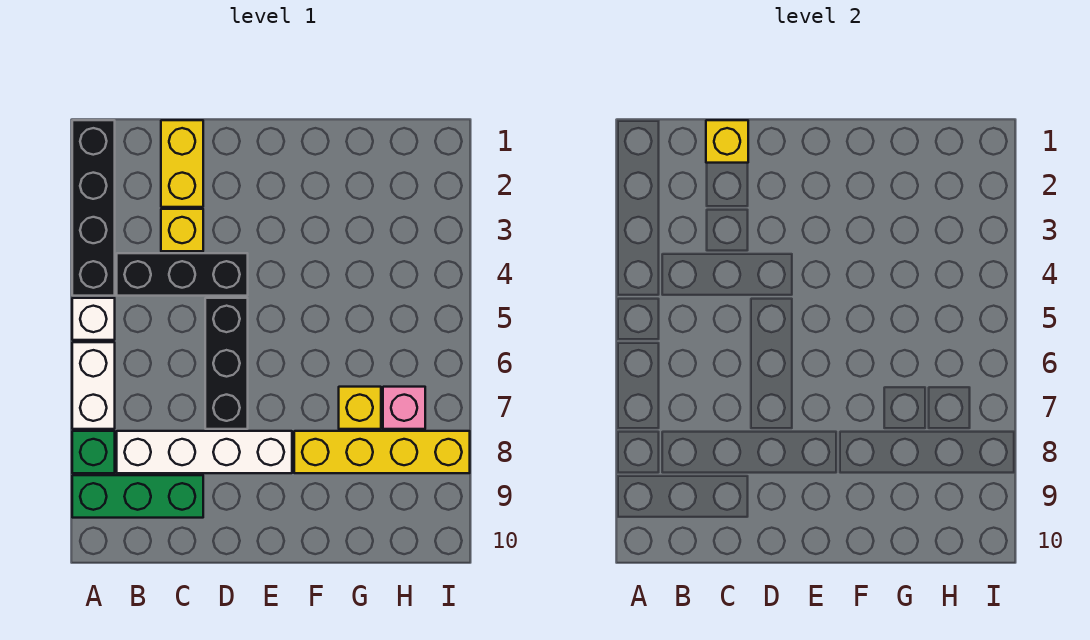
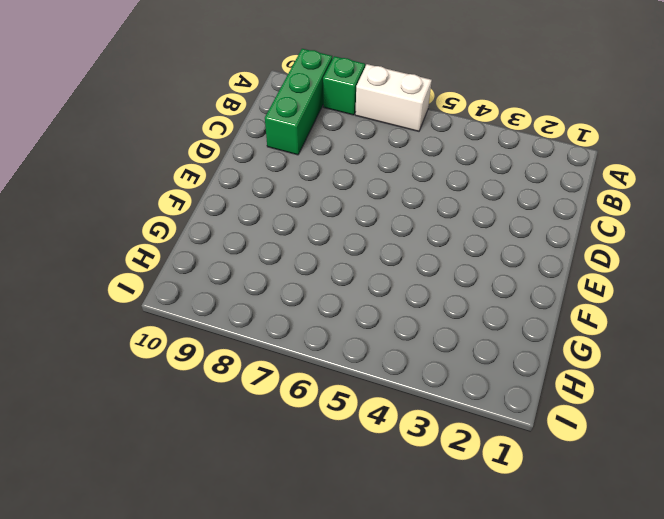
none -> black 1x4 brick [72,120,115,296]
none -> white 1x1 brick [72,298,115,340]
none -> black 1x3 brick [117,253,248,296]

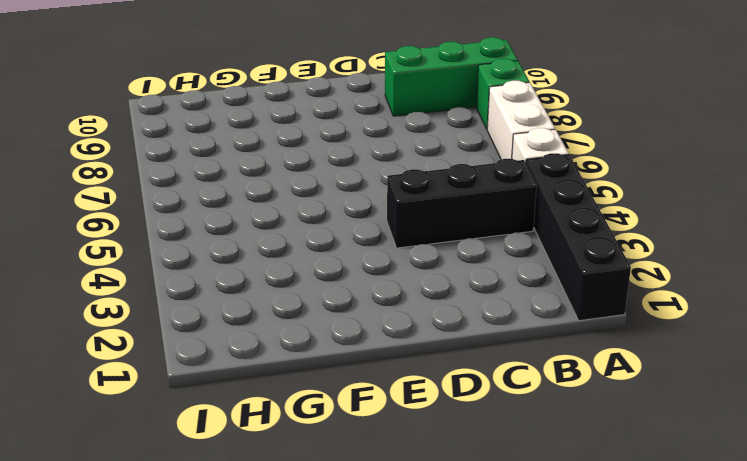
none -> white 1x4 brick [117,431,292,473]
none -> yellow 1x2 brick [161,120,203,207]
none -> yellow 1x1 brick [161,209,203,251]

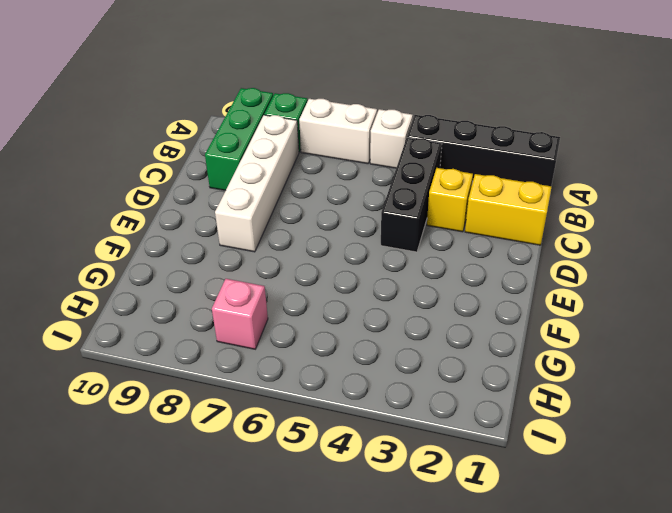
none -> black 1x3 brick [205,298,248,429]
none -> yellow 1x4 brick [294,431,470,473]
none -> yellow 1x1 brick [339,387,381,429]

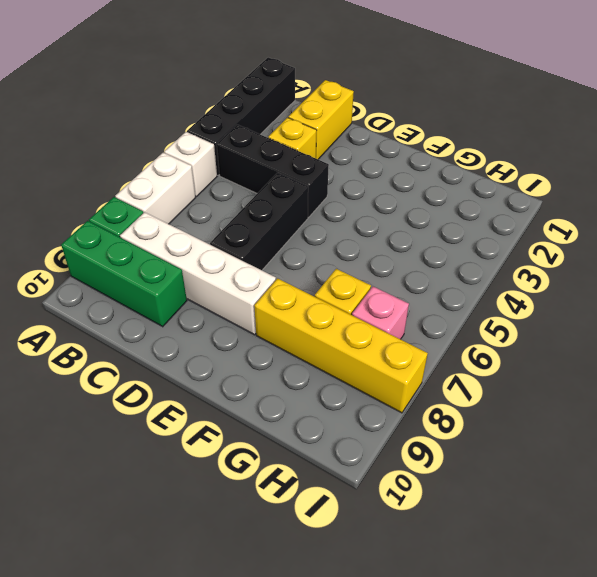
none -> yellow 1x1 brick [706,120,748,163]

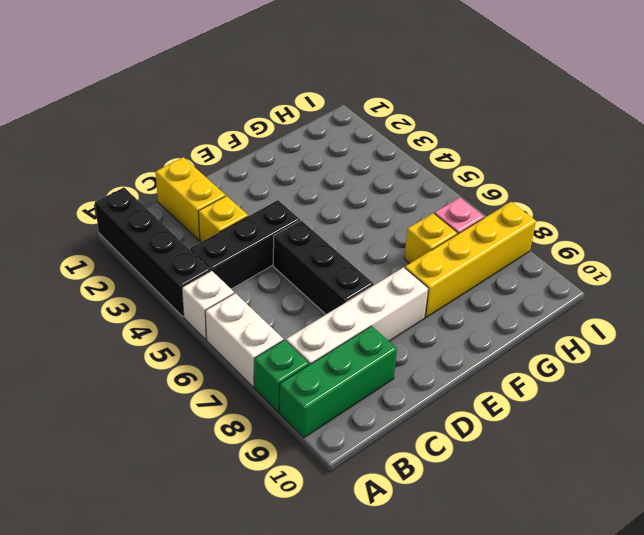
none -> yellow 1x1 brick [706,120,748,163]

